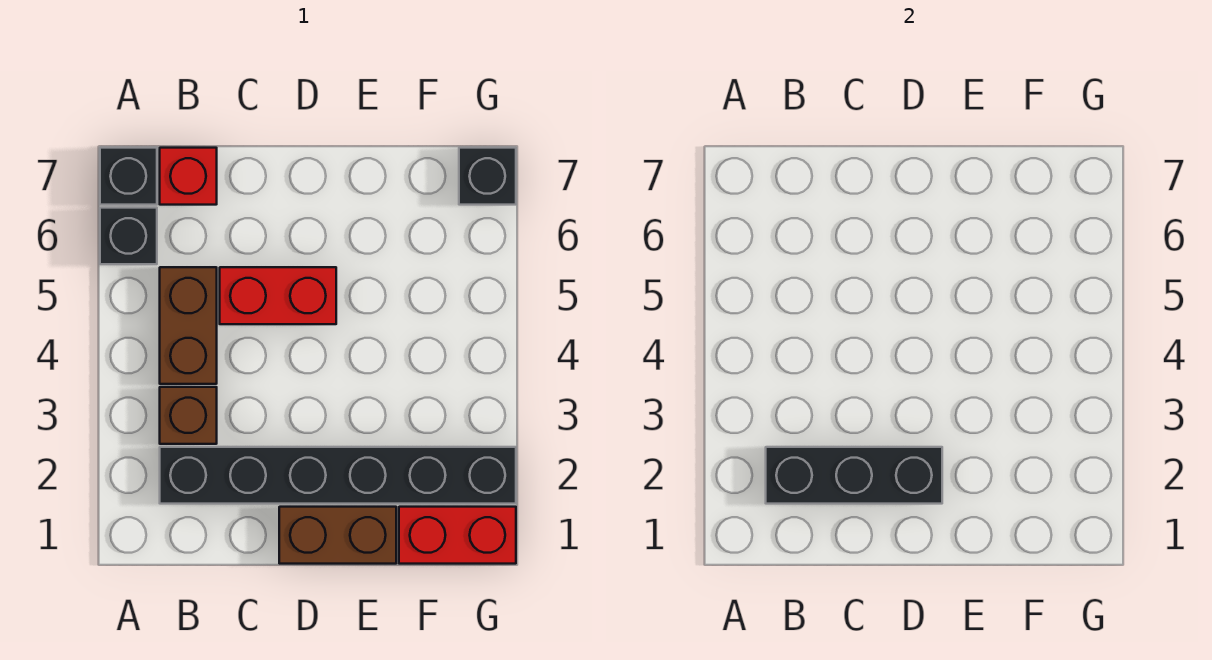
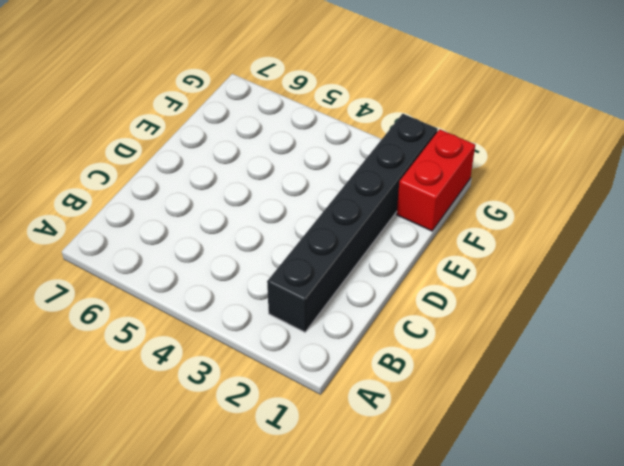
none -> black 1x1 brick [100,208,157,264]
none -> black 1x1 brick [100,148,157,205]

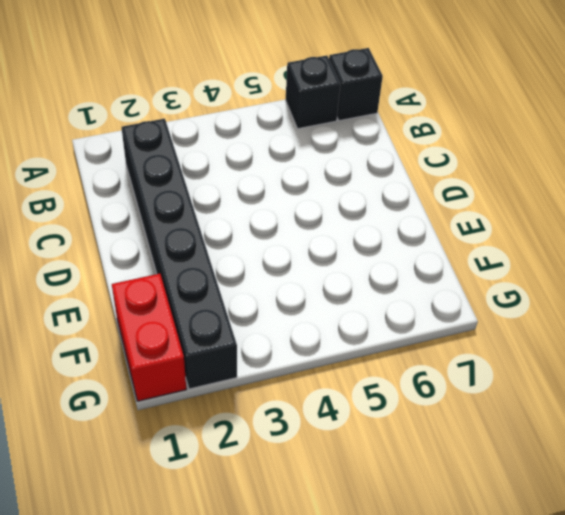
none -> brown 1x1 brick [160,387,217,444]
none -> brown 1x2 brick [160,267,217,384]

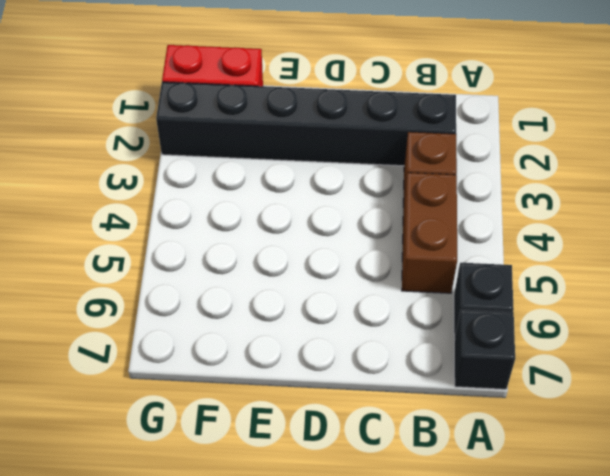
none -> red 1x1 brick [160,148,217,205]
none -> red 1x2 brick [220,267,336,324]

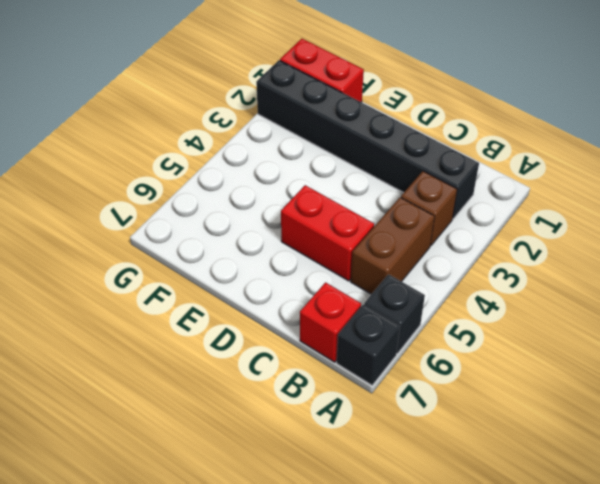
none -> brown 1x2 brick [279,507,396,564]
none -> black 1x1 brick [459,148,516,205]

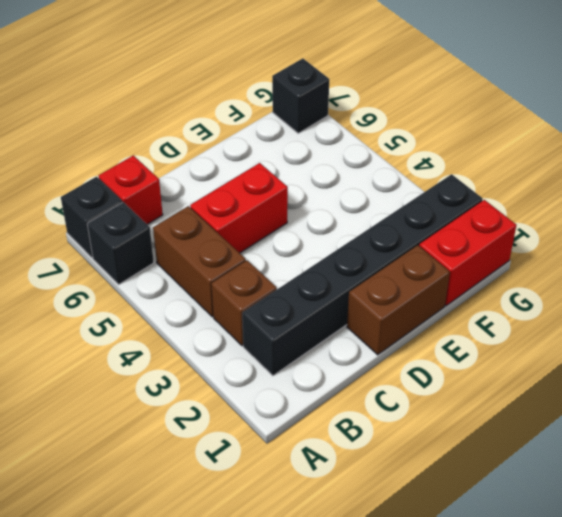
none -> black 1x3 brick [766,447,942,504]

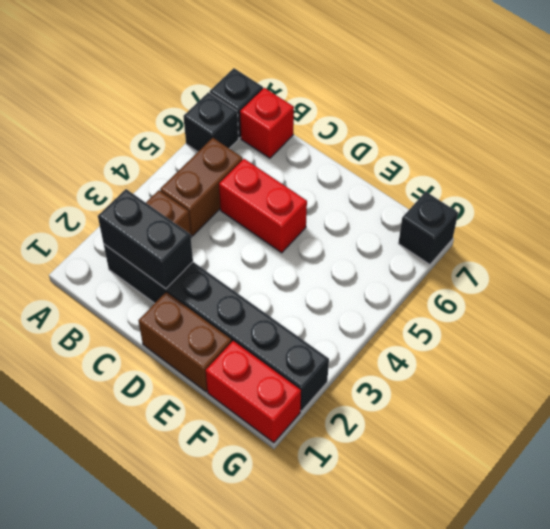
black 1x2 brick [98,189,193,289] -> black 1x3 brick [766,447,942,504]

